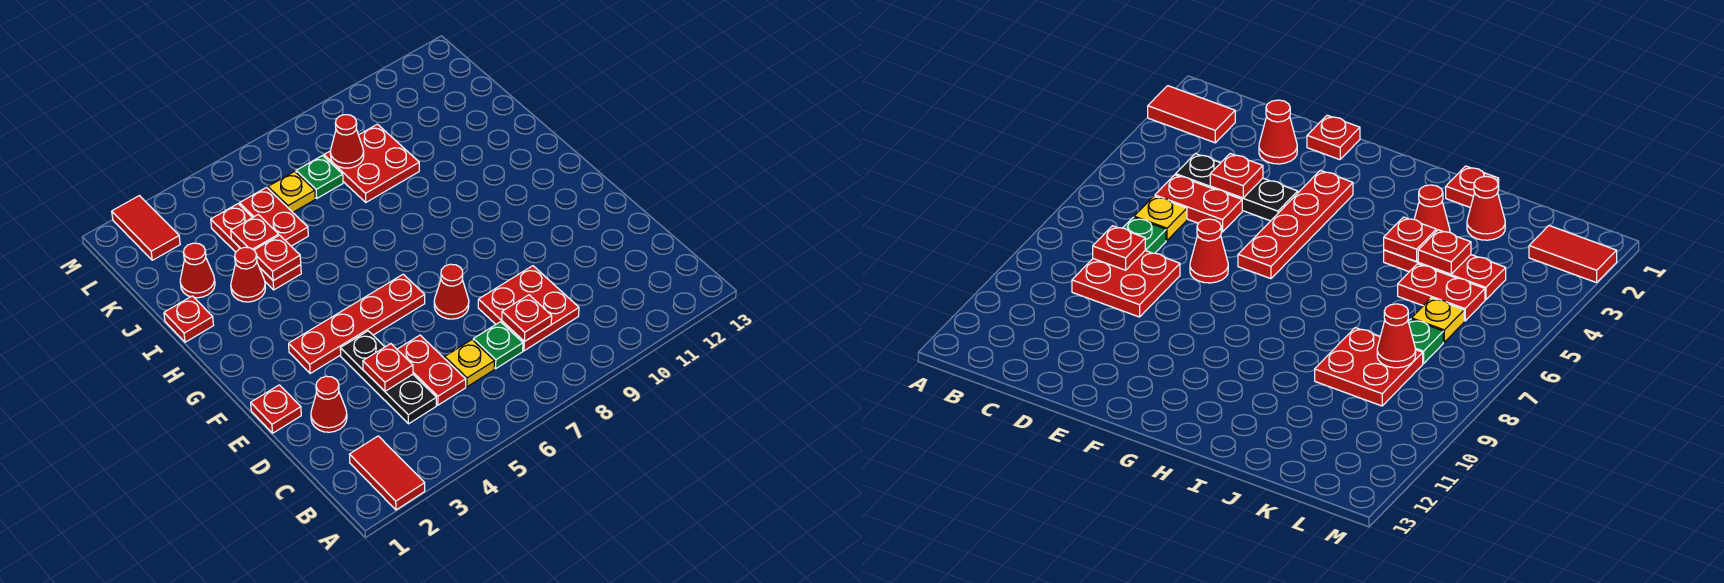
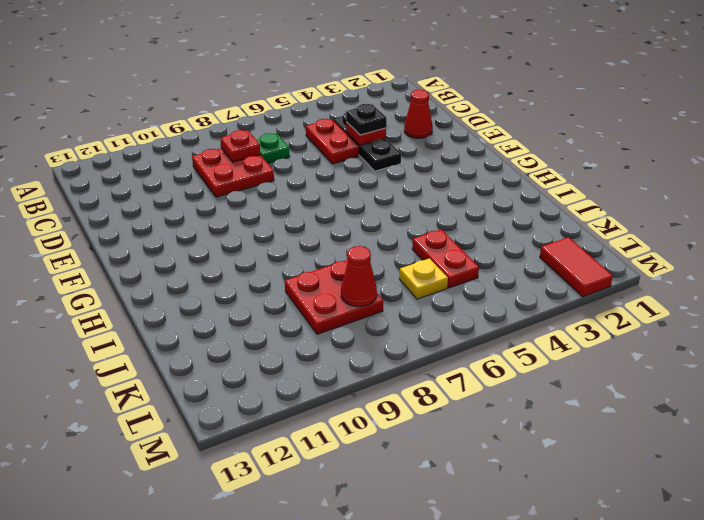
black 1x1 plate [346,104,386,135] -> none
none -> red 1x2 tile [349,436,425,510]
none -> yellow 1x1 plate [445,340,494,387]
none -> red 1x1 plate [251,385,301,433]

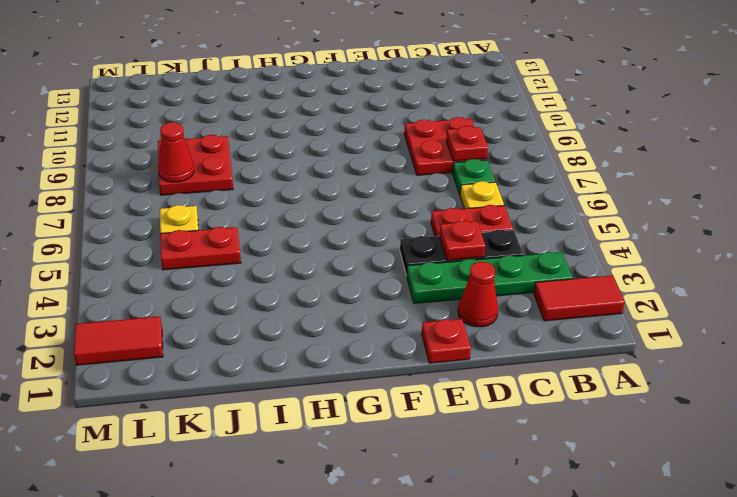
green 1x4 plate [407,252,573,303] -> none
none -> red 1x1 cone [434,264,469,319]
none -> red 1x4 plate [289,274,425,373]
none -> red 1x1 plate [164,296,214,342]

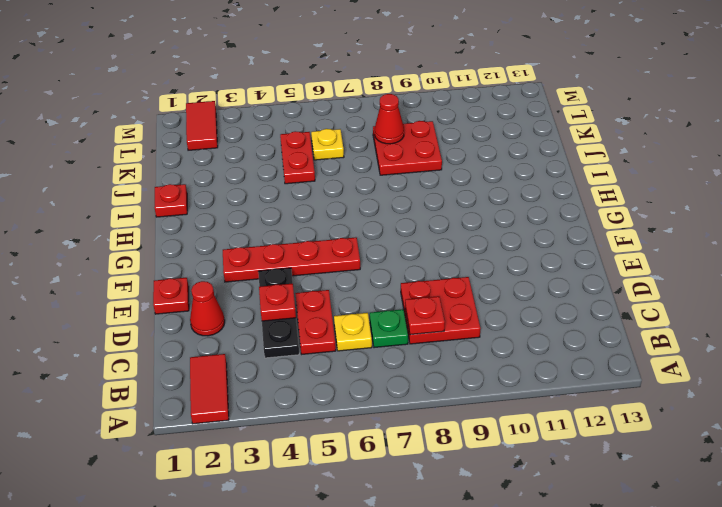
none -> red 1x1 cone [434,264,469,319]
none -> red 1x1 cone [231,247,265,302]
none -> red 1x3 plate [211,204,301,290]

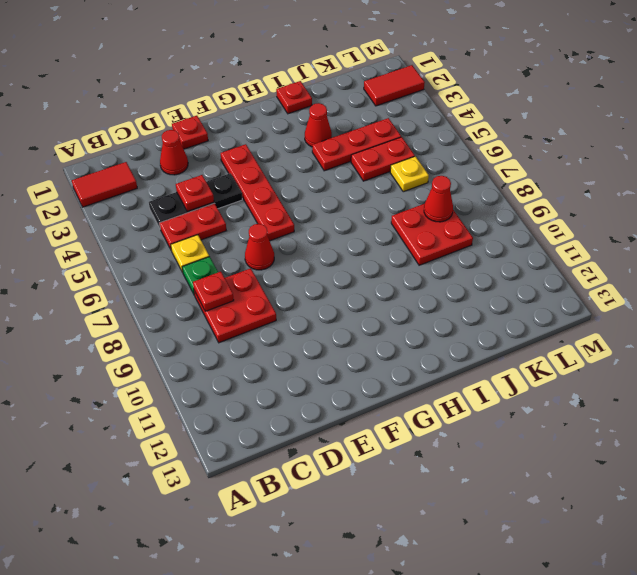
none -> red 1x1 cone [180,243,215,298]
none -> green 1x1 plate [296,156,343,198]
none -> red 1x1 plate [255,235,301,281]

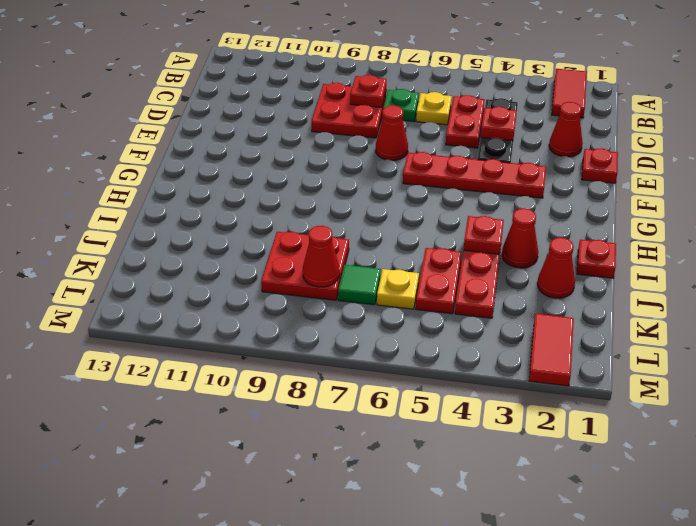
green 1x1 tile [338,265,381,305] -> green 1x1 plate [296,156,343,198]
none -> red 1x1 plate [231,215,279,250]

